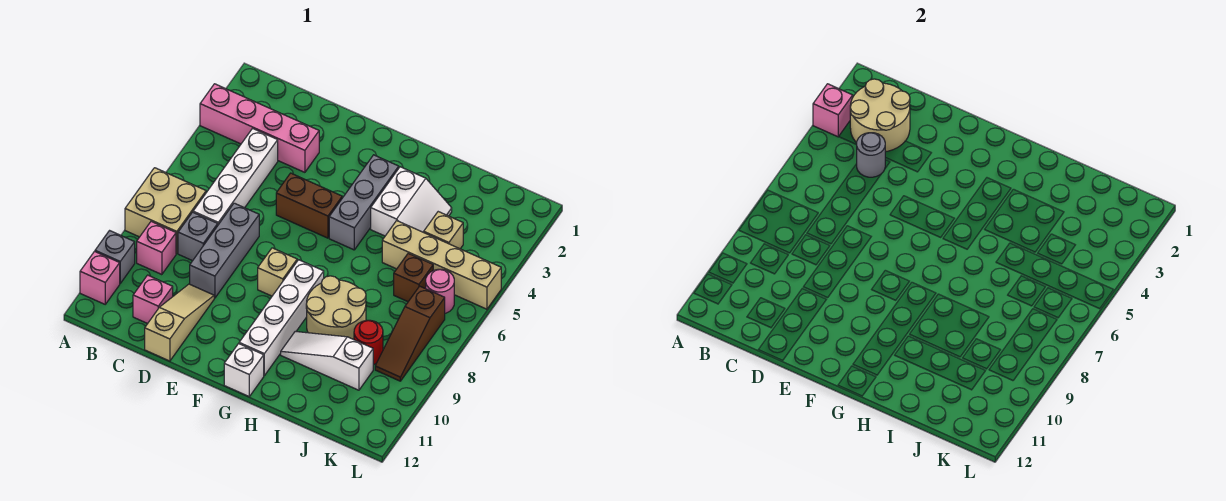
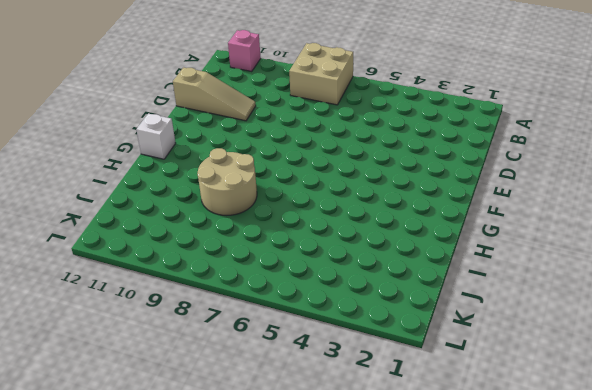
none -> pink 1x4 brick [200,84,319,172]
none -> grey 1x1 brick [95,231,135,283]
none -> pink 1x1 brick [137,222,176,275]

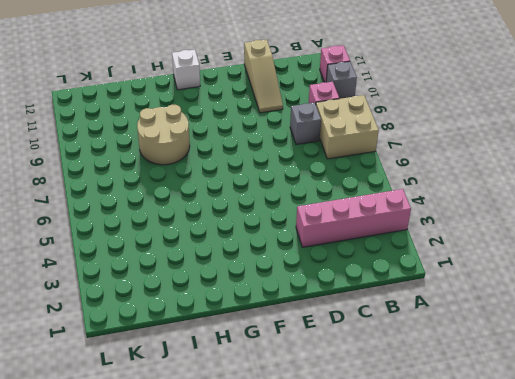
none -> white 1x4 brick [193,129,278,225]
none -> pink 1x1 brick [133,275,173,324]
none -> grey 1x3 brick [190,203,259,298]

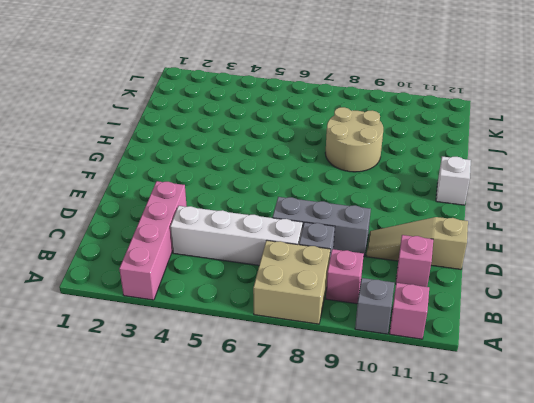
none -> brown 1x2 brick [276,173,342,238]
none -> tan 1x1 brick [258,248,297,296]
none -> grey 1x3 brick [329,155,399,250]

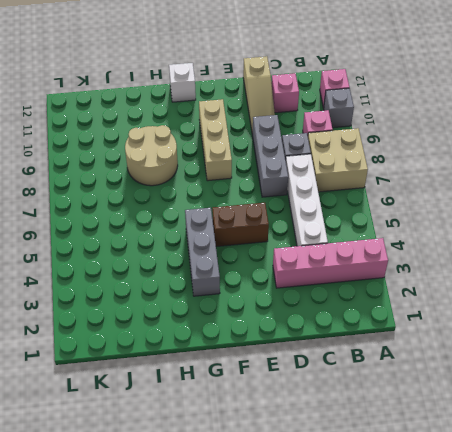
tan 1x3 brick [199,99,232,181] -> tan 1x1 brick [258,248,297,296]
none -> white 1x4 brick [239,260,324,375]
none -> white 2x2 slope [371,167,452,236]
none -> white 1x3 slope [281,331,373,390]

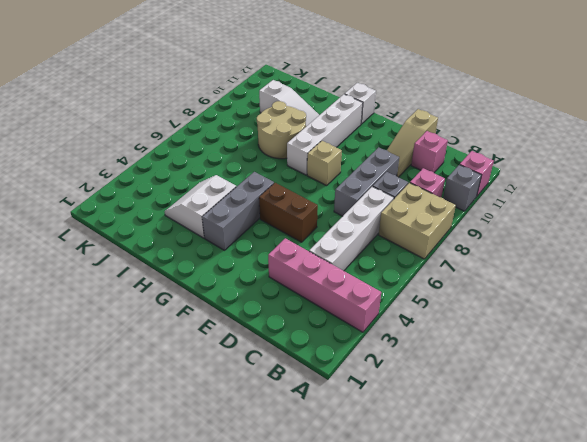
none -> tan 1x4 brick [382,221,501,309]
none -> tan 1x1 brick [424,212,463,249]
none -> brown 1x1 brick [394,253,433,302]

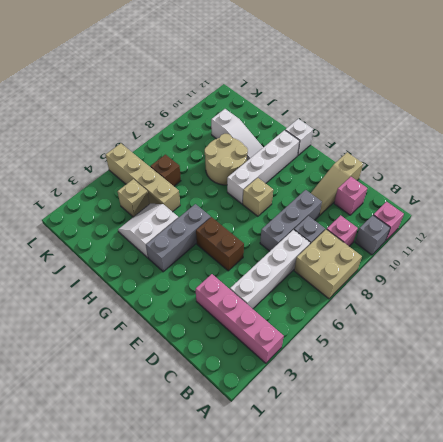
none -> red 1x1 round brick [354,320,383,365]
none -> pink 1x1 round brick [426,269,454,313]
none -> brown 1x3 slope [375,286,445,381]

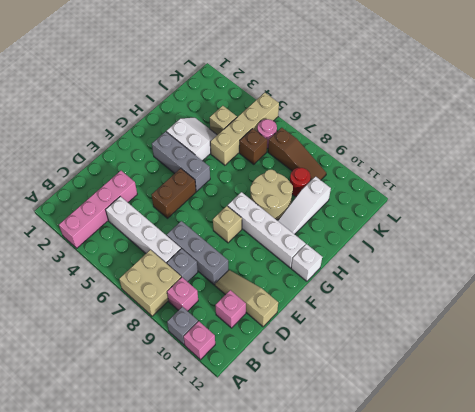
none -> pink 1x1 brick [813,84,853,137]
none -> tan 2x2 round brick [850,79,910,152]
none -> grey 1x1 round brick [857,133,885,177]

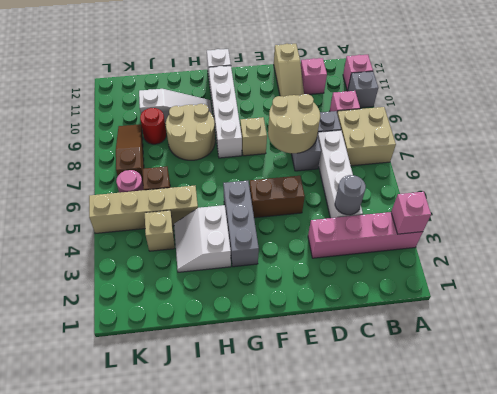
tan 2x2 round brick [268,94,320,153] -> tan 2x2 round brick moved to [850,79,910,152]

